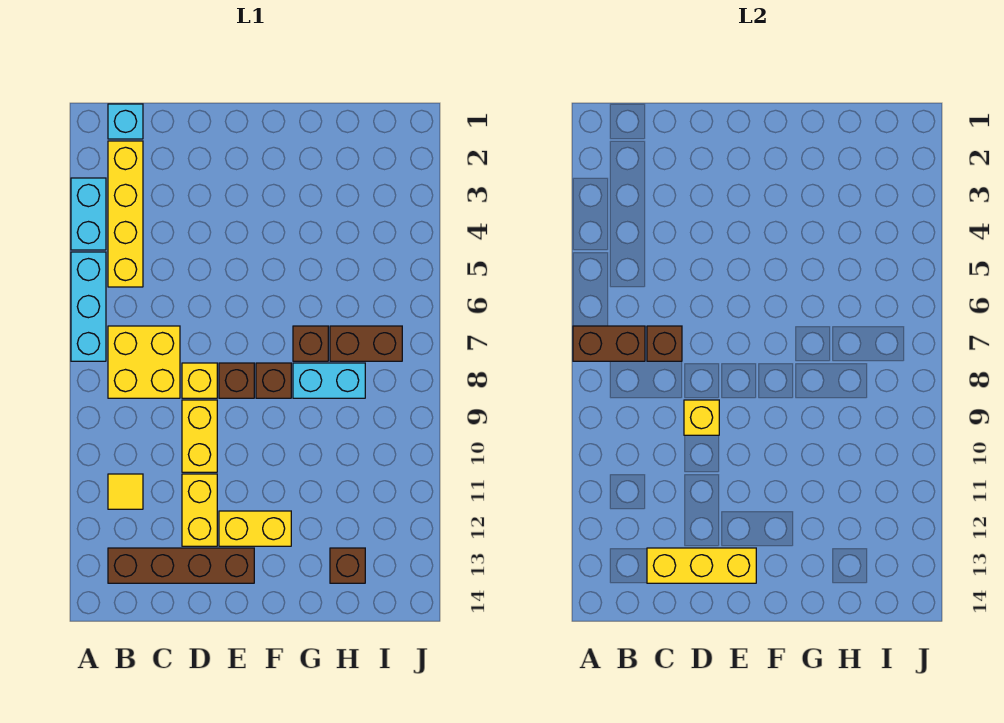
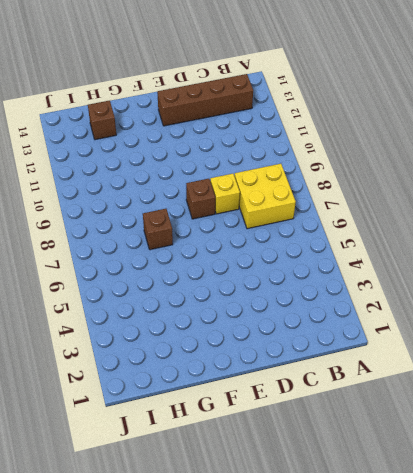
none -> cyan 1x2 brick [71,178,106,250]
none -> cyan 1x3 brick [71,252,106,361]
none -> cyan 1x1 brick [108,104,143,139]

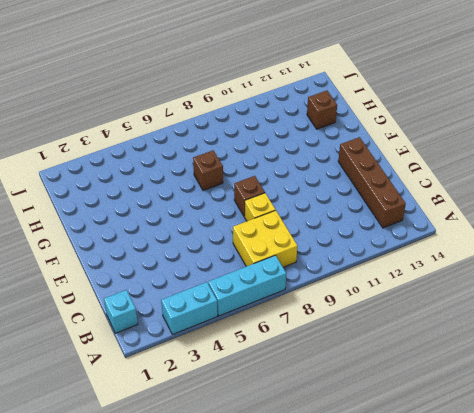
none -> yellow 1x4 brick [108,141,143,287]
none -> yellow 1x1 tile [108,474,143,509]
none -> yellow 1x2 brick [182,400,217,472]

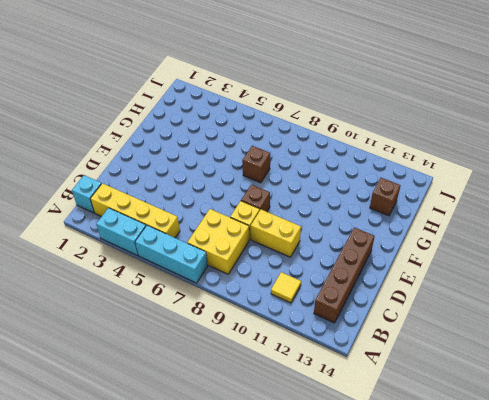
none -> yellow 1x2 brick [182,474,217,546]
none -> yellow 1x2 brick [219,511,291,546]
none -> brown 1x1 brick [256,363,291,398]

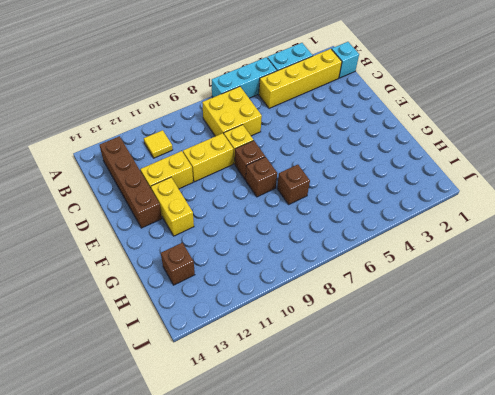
none -> cyan 1x2 brick [293,363,365,398]
none -> brown 1x2 brick [330,326,402,361]
none -> brown 1x2 brick [573,326,645,361]

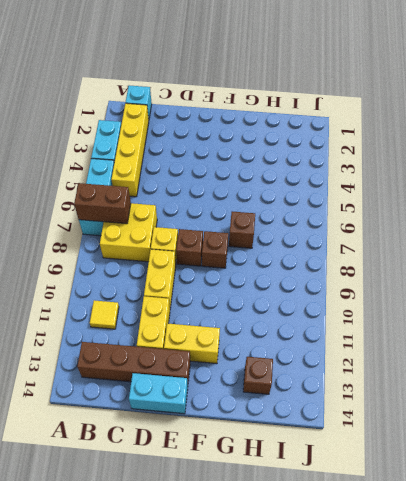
cyan 1x2 brick [129,373,188,414] -> cyan 1x2 brick moved to [293,363,365,398]
none -> brown 1x2 brick [330,326,402,361]
none -> brown 1x1 brick [647,326,682,361]
none -> yellow 1x3 brick [647,548,756,583]

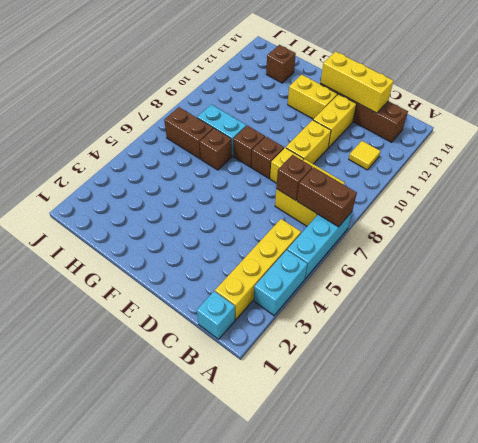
none -> yellow 1x1 brick [684,400,719,435]

